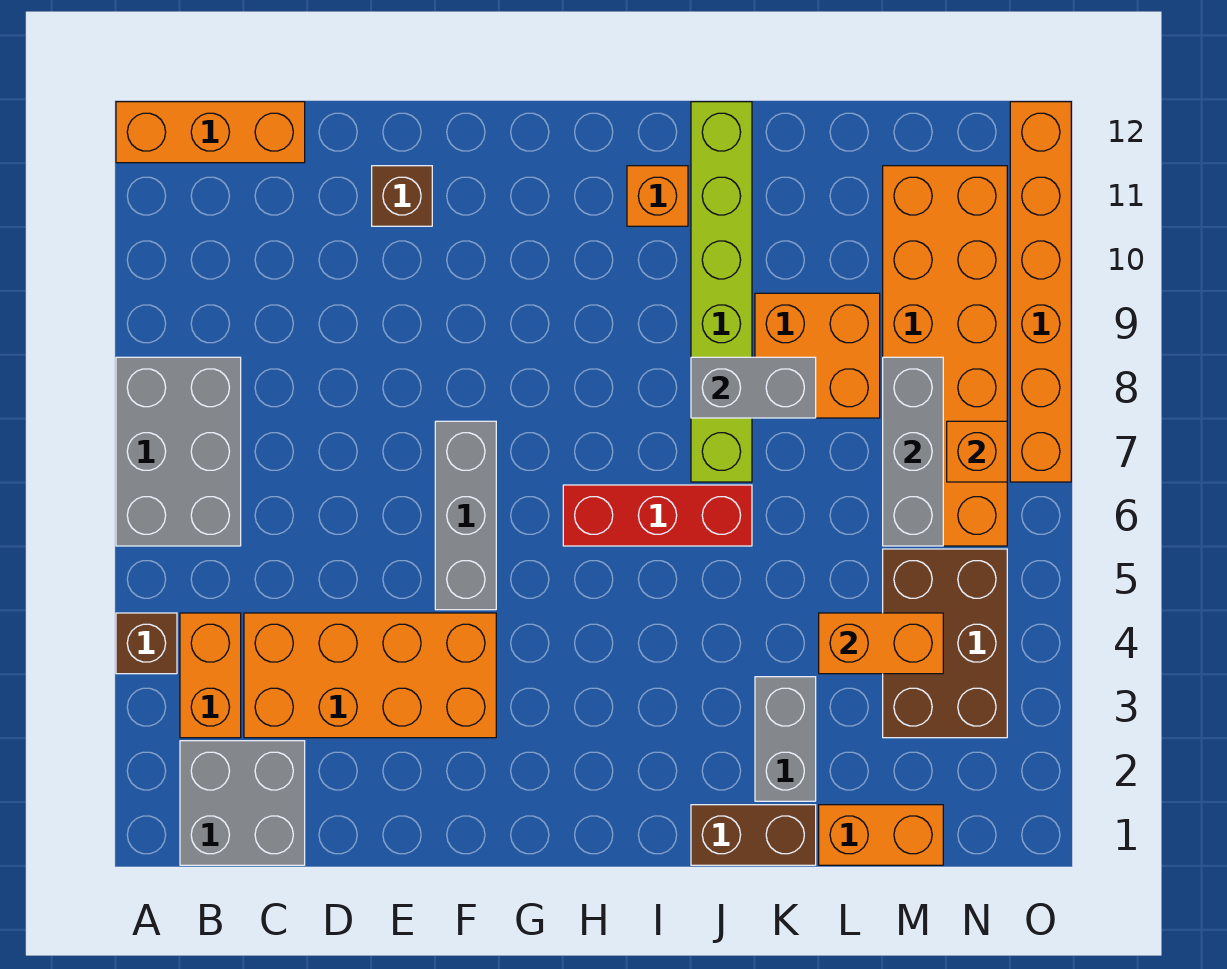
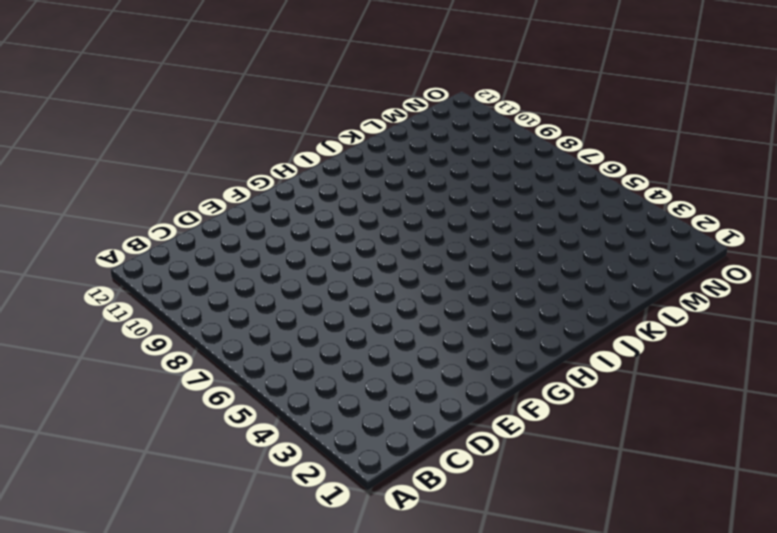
none -> brown 1x1 brick [116,613,177,674]
none -> grey 2x3 brick [116,357,241,546]
none -> orange 1x3 brick [116,102,305,163]

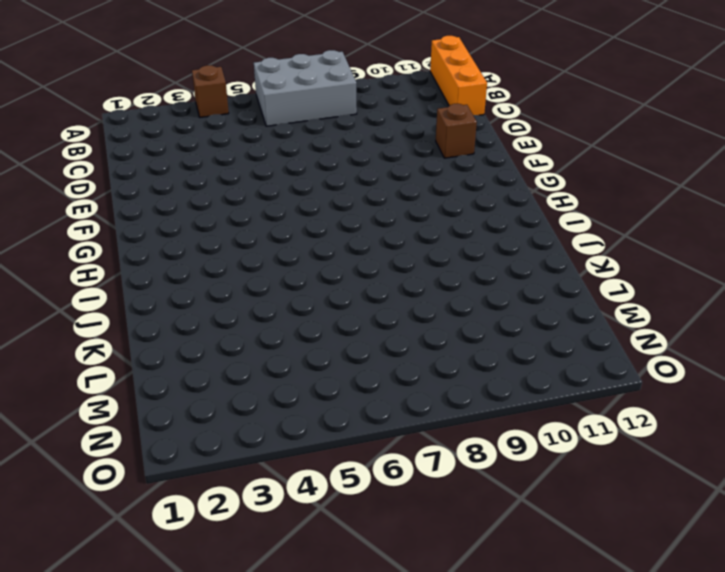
none -> grey 2x2 brick [180,741,305,865]
none -> orange 1x2 brick [180,613,241,738]
none -> orange 2x4 brick [244,613,496,738]

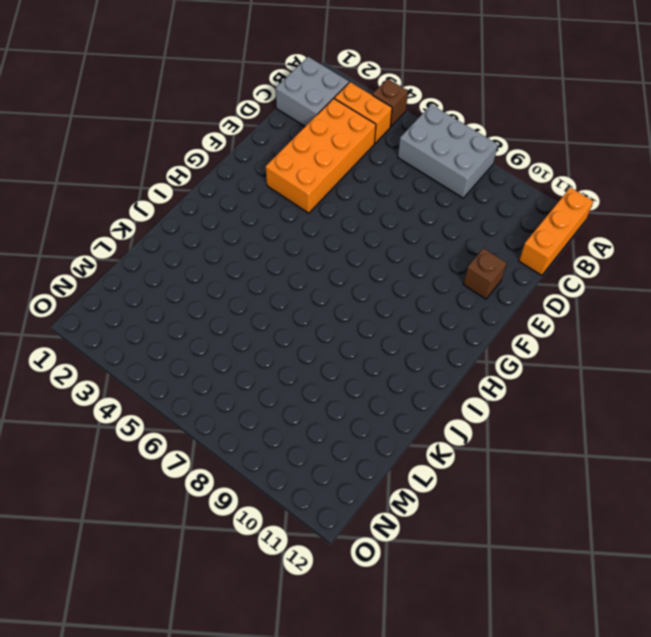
none -> grey 1x3 brick [435,421,496,610]
none -> red 1x3 brick [563,485,752,546]
none -> orange 1x1 brick [627,166,688,226]

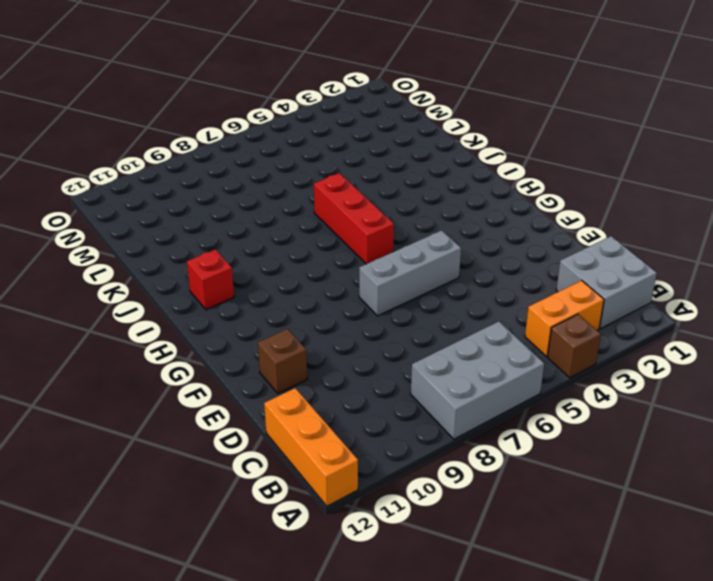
red 1x1 brick [187,249,234,310] -> orange 1x1 brick [627,166,688,226]
none -> orange 2x4 brick [244,613,496,738]
none -> brown 1x2 brick [691,805,816,865]
none -> lime 1x6 brick [691,102,752,482]

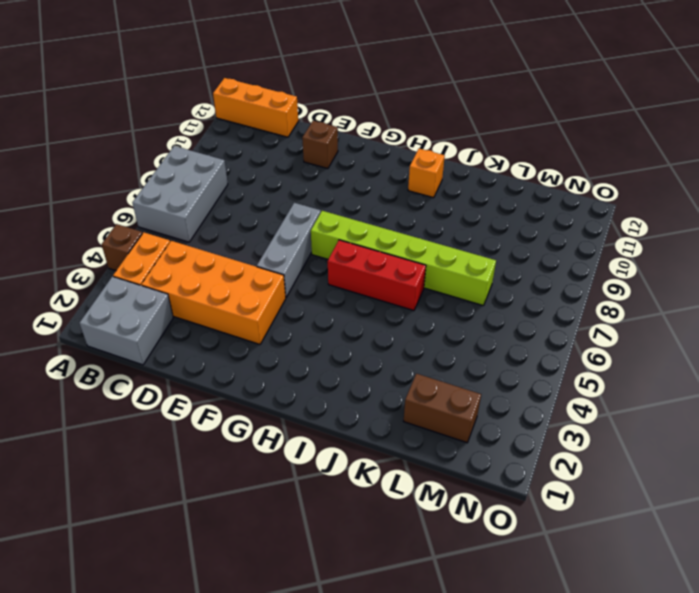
lime 1x6 brick [311,211,496,306] -> lime 1x6 brick turned to [691,102,752,482]
brown 1x2 brick [404,374,481,443] -> brown 1x2 brick moved to [691,805,816,865]
none -> grey 1x2 brick [755,677,816,801]
none -> orange 2x2 brick [755,293,880,418]
none -> orange 1x2 brick [819,805,943,865]

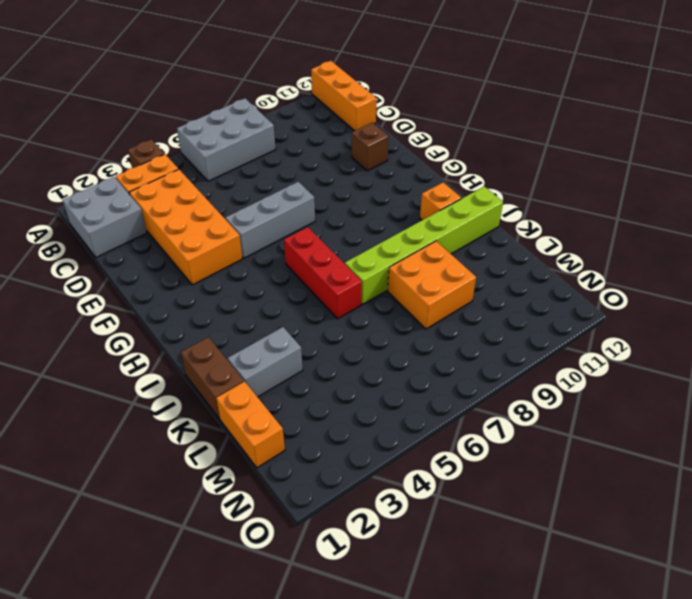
none -> brown 2x3 brick [883,549,1007,738]
none -> orange 2x6 brick [883,166,1007,546]
none -> orange 1x6 brick [1010,102,1071,482]

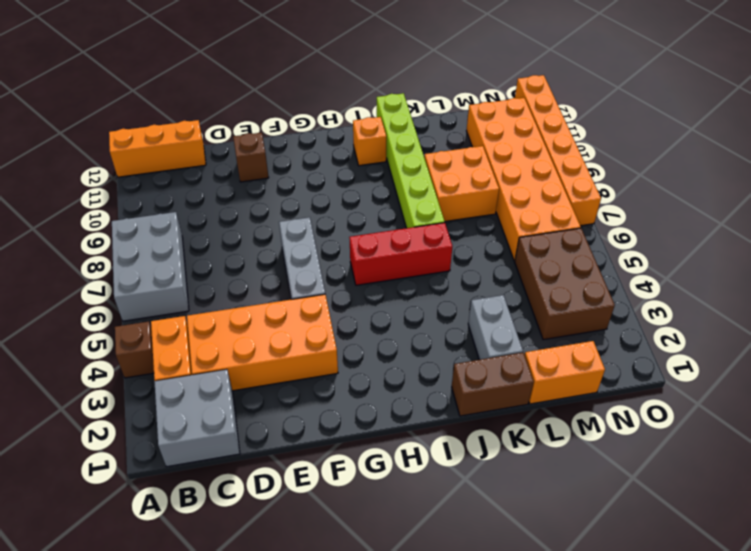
none -> grey 1x2 brick [691,357,816,418]
none -> orange 1x2 brick [819,613,943,674]
none -> grey 1x3 brick [883,357,943,546]

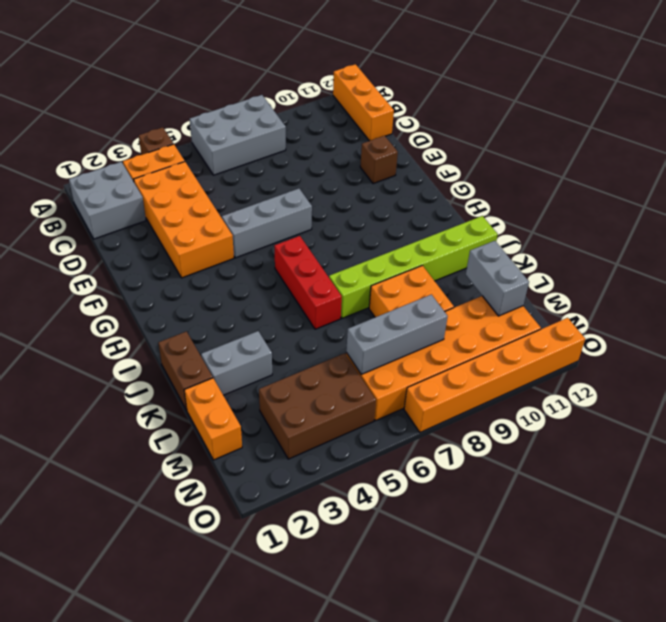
grey 1x2 brick [466,241,529,316] -> grey 1x2 brick moved to [691,357,816,418]
none -> orange 1x1 brick [627,166,688,226]
none -> orange 1x2 brick [819,613,943,674]
none -> orange 1x1 brick [947,421,1007,482]

